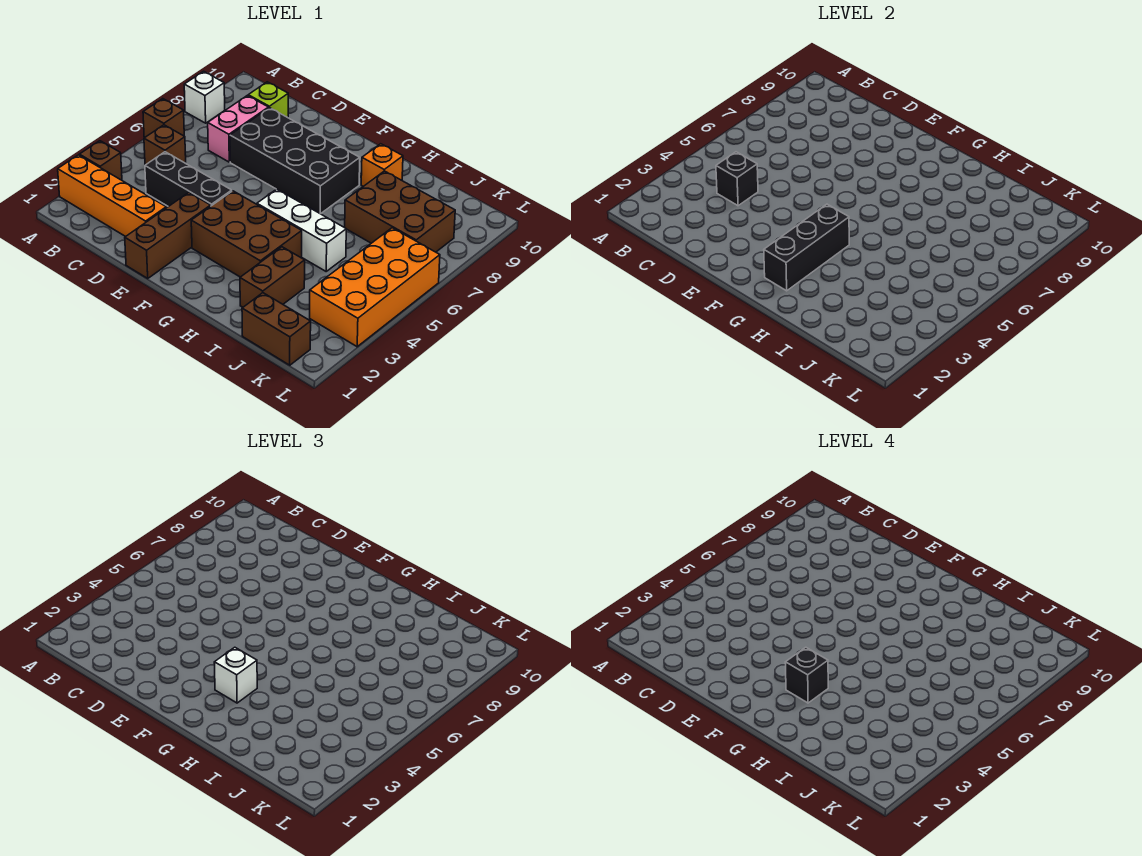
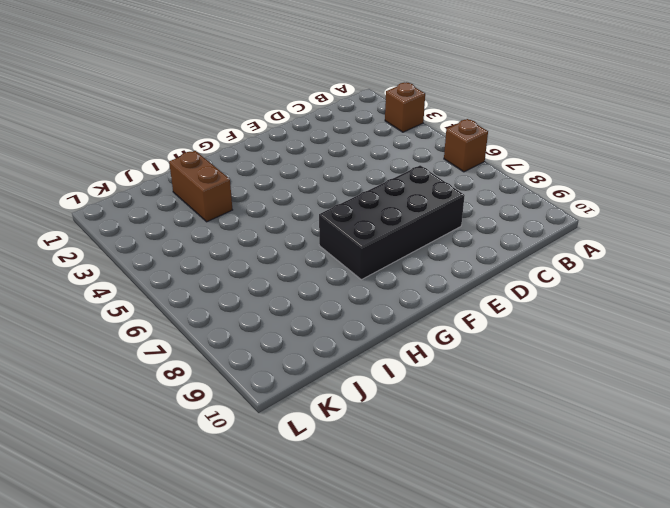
none -> orange 1x4 brick [58,155,166,237]
none -> white 1x1 brick [184,71,225,123]
none -> brown 1x1 brick [144,125,186,165]

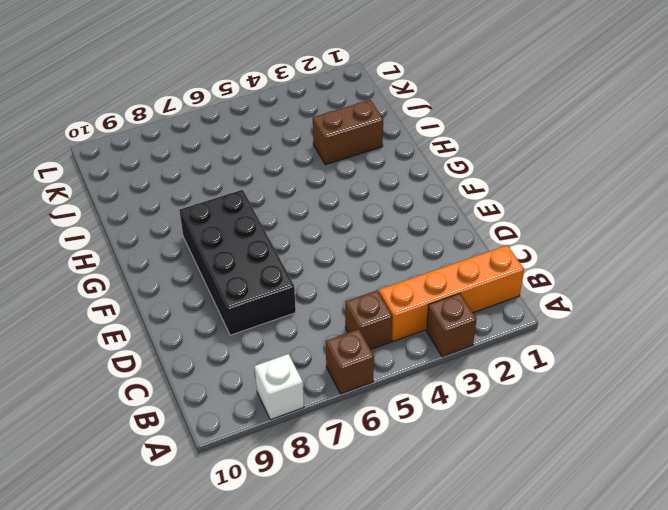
orange 1x4 brick [379,245,524,341] -> orange 1x4 brick turned to [58,155,166,237]
none -> black 1x3 brick [145,152,232,207]
none -> pink 1x2 brick [208,95,268,162]
none -> lime 1x1 brick [248,82,288,118]

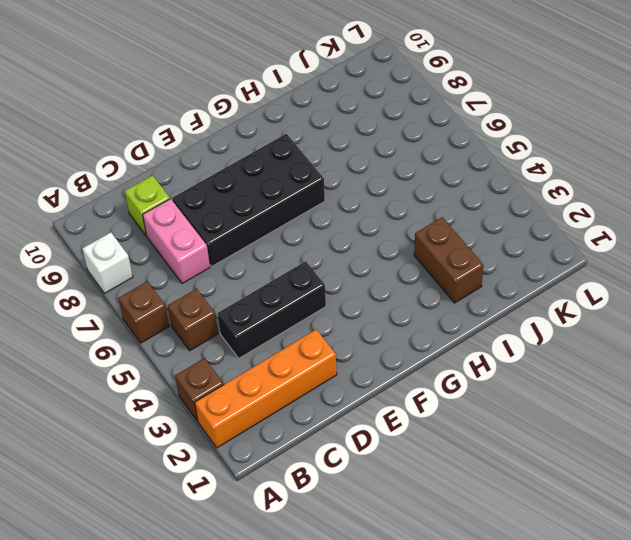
none -> brown 1x3 brick [125,193,211,278]
none -> brown 2x3 brick [191,191,302,277]
none -> white 1x3 brick [257,189,346,271]

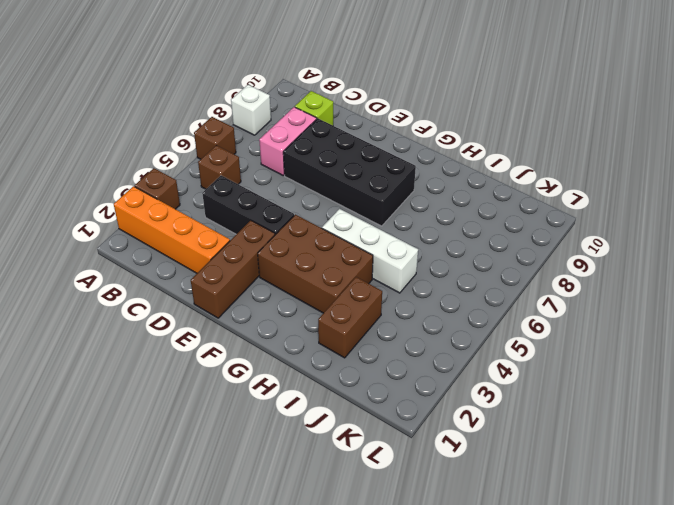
none -> orange 1x1 brick [361,144,403,186]
none -> brown 2x3 brick [345,171,455,252]
none -> brown 1x2 brick [242,293,311,365]

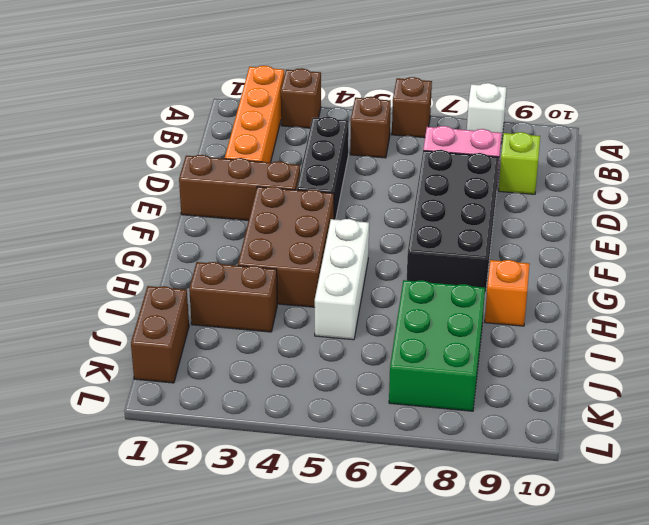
green 2x3 brick [389,280,485,411] -> brown 2x3 brick [345,171,455,252]
none -> orange 2x4 brick [310,228,440,347]
none -> black 1x1 brick [716,152,758,206]
none -> black 1x3 brick [764,204,849,291]

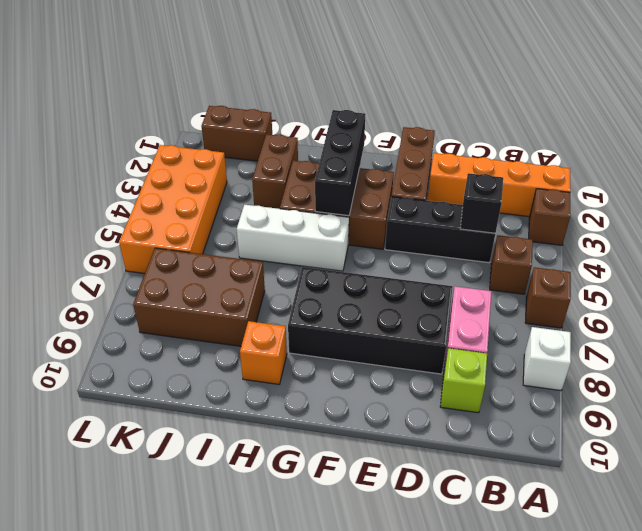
none -> white 1x1 brick [214,647,257,703]
none -> black 1x1 brick [785,647,828,703]

